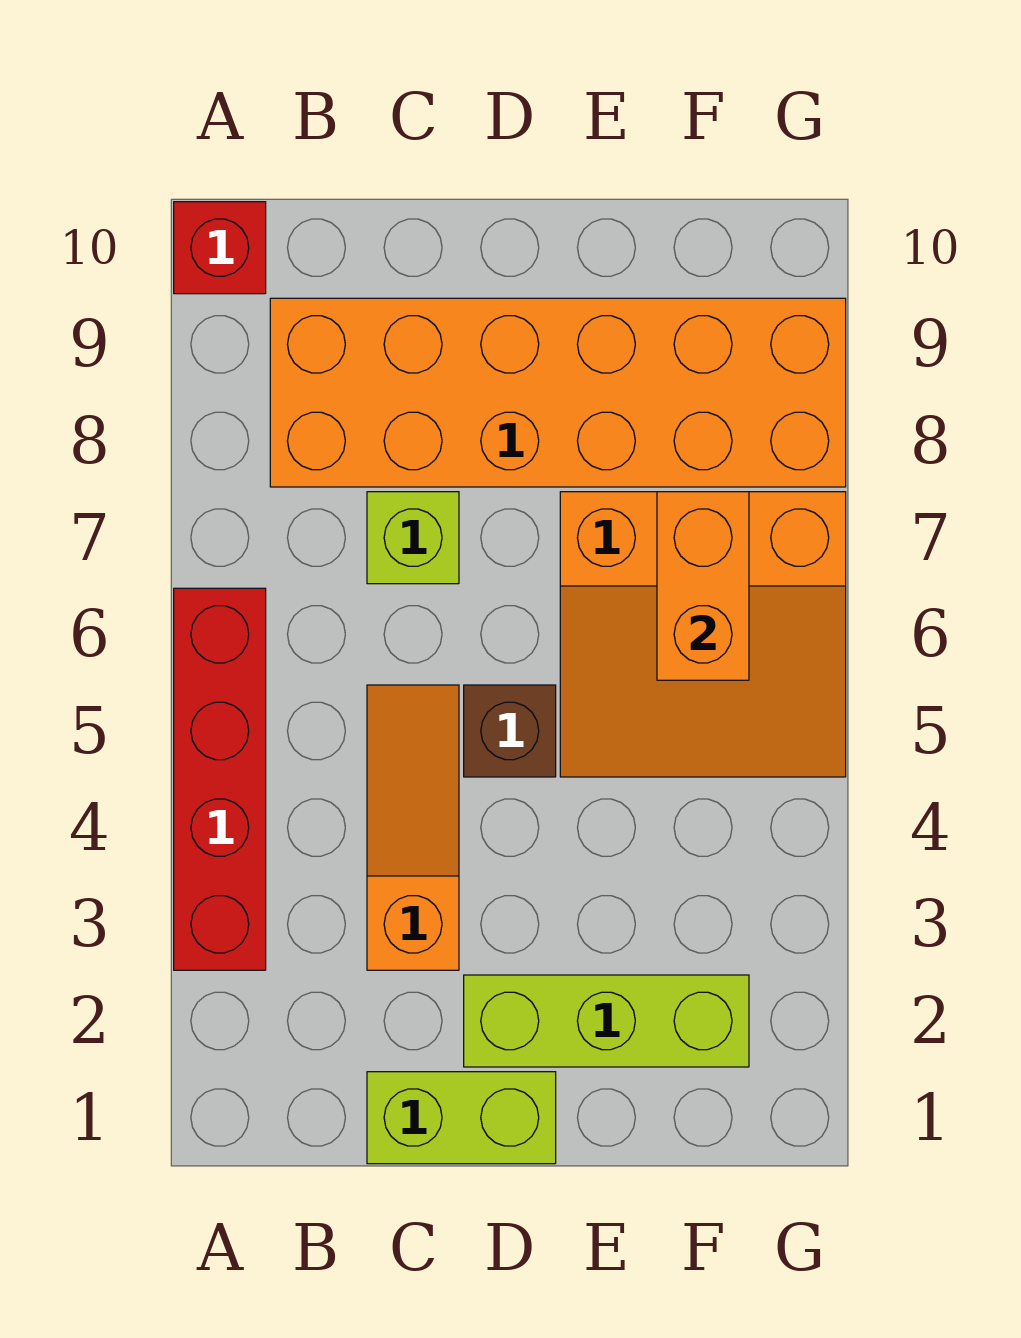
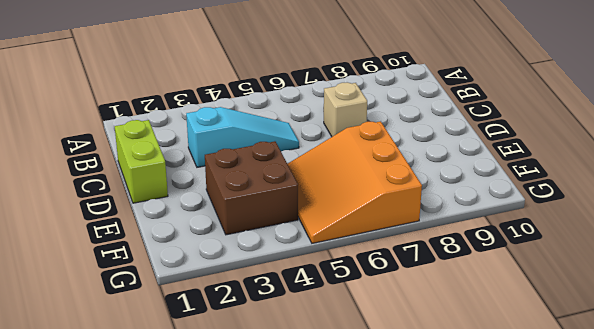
cyan 1x3 slope [186,107,299,167] -> orange 1x3 slope [367,685,459,970]
tan 1x1 brick [323,82,367,137] -> lime 1x1 brick [367,492,459,584]
brown 2x2 brick [205,141,298,235] -> none
none -> red 1x4 brick [174,588,266,970]
none -> red 1x1 brick [174,202,266,294]

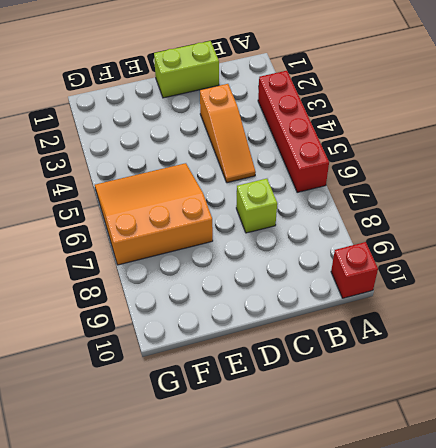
none -> orange 2x6 brick [270,298,846,487]
none -> lime 1x3 brick [464,975,749,1067]

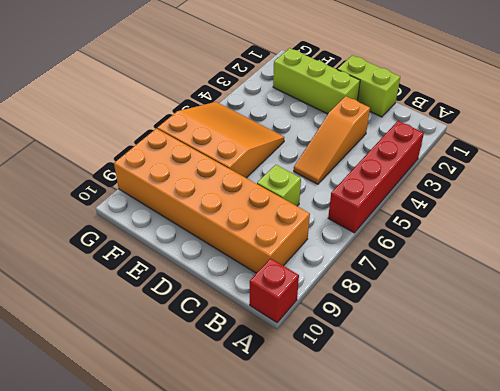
none -> brown 1x1 brick [464,685,556,777]
none -> orange 1x2 brick [657,492,749,680]

